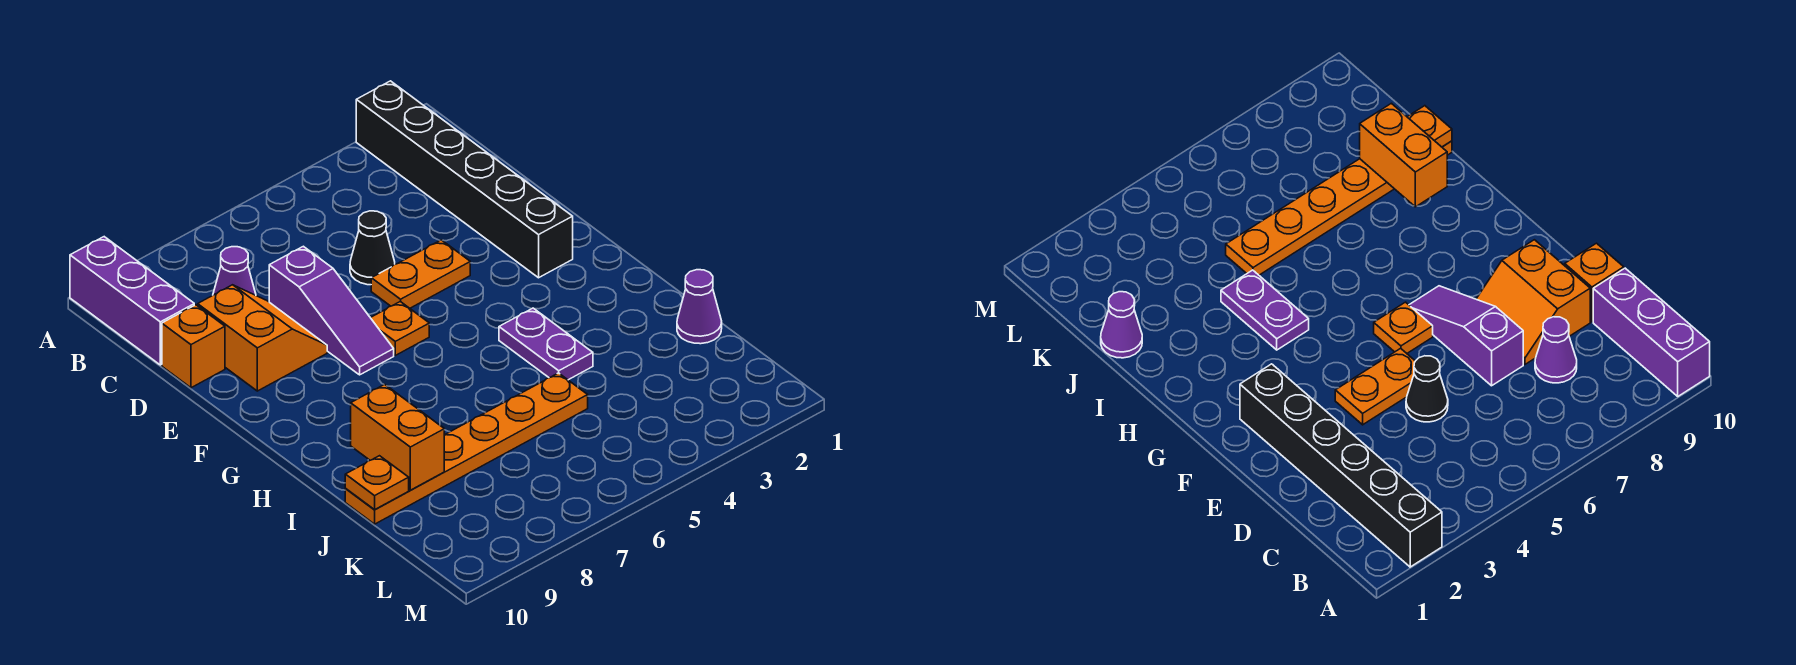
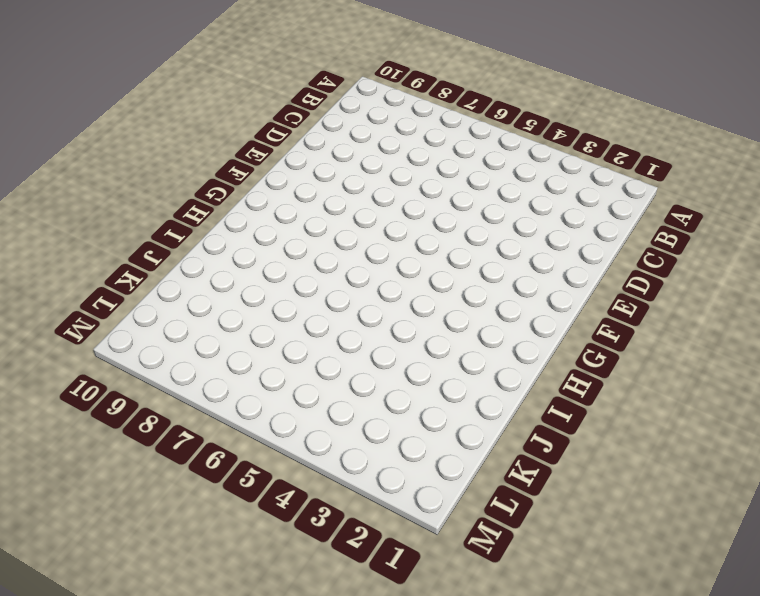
none -> black 1x6 brick [356,81,573,278]
none -> purple 1x3 brick [70,237,194,365]
none -> purple 1x1 cone [213,247,256,295]

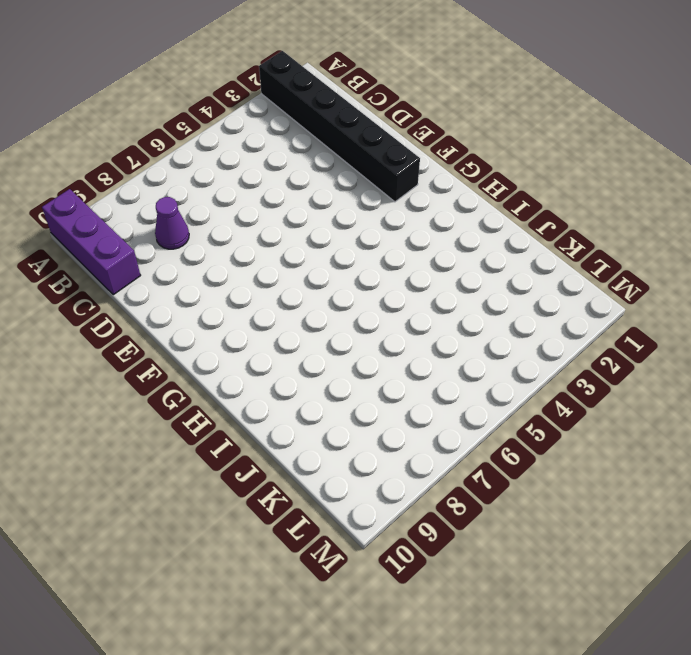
none -> black 1x1 cone [350,211,395,285]
none -> purple 1x3 slope [269,246,394,375]
none -> orange 2x2 slope [198,285,327,391]

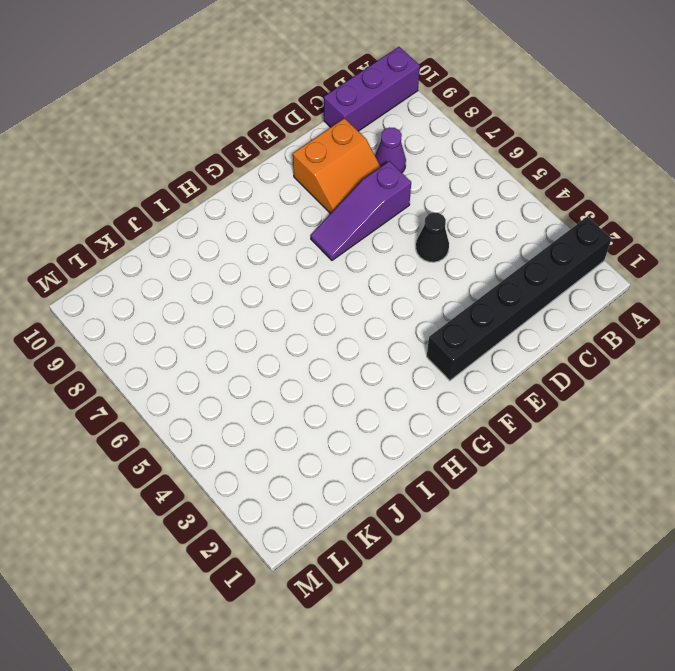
none -> orange 1x1 brick [162,305,225,388]
none -> orange 1x2 plate [371,240,470,308]
none -> orange 1x1 plate [371,301,429,355]

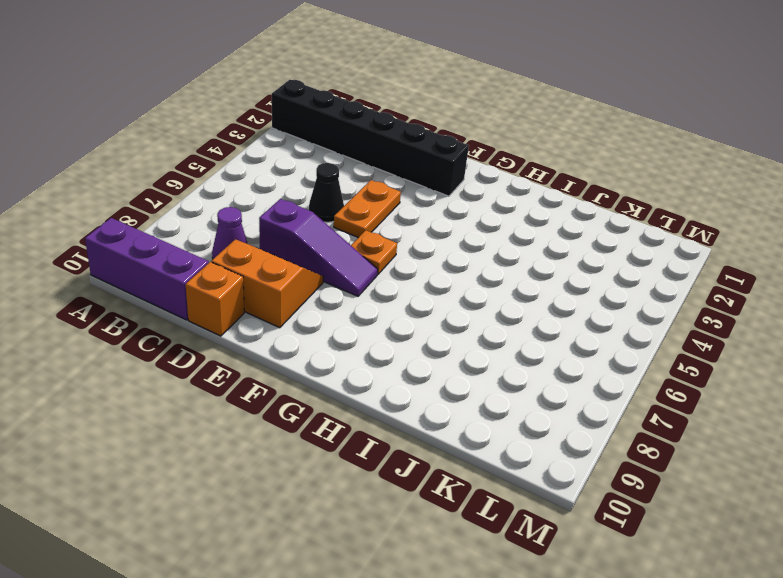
none -> purple 1x2 plate [499,308,593,380]
none -> purple 1x1 cone [677,270,722,344]
none -> orange 1x6 plate [345,373,588,524]

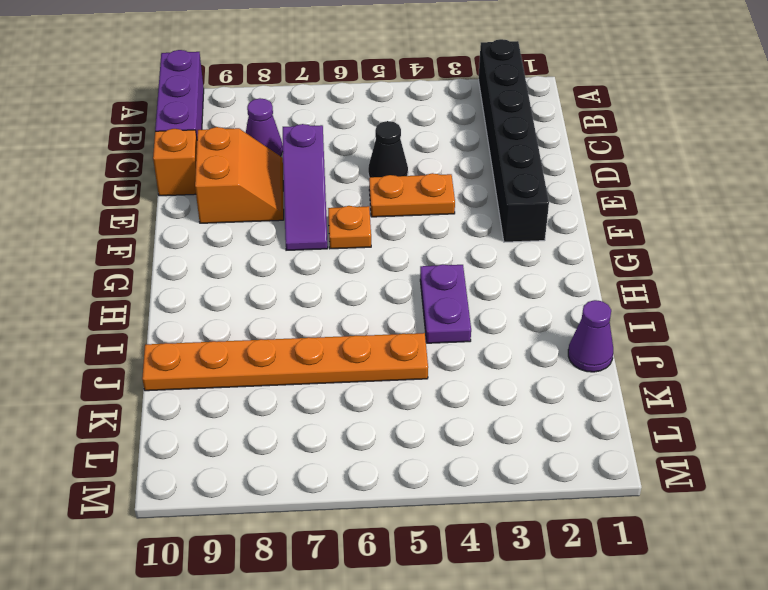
none -> orange 1x2 brick [351,384,444,490]
none -> orange 1x1 plate [345,456,409,510]

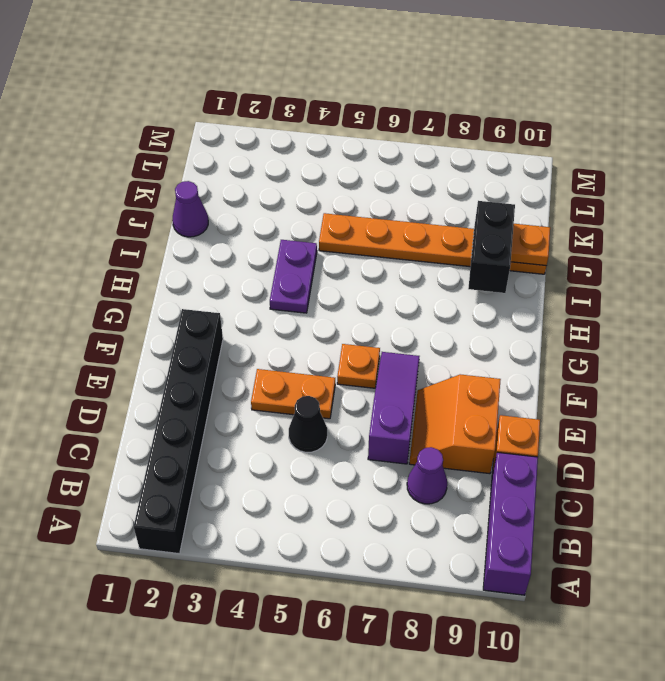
black 1x2 brick [468,201,515,293] -> orange 1x2 brick [351,384,444,490]

